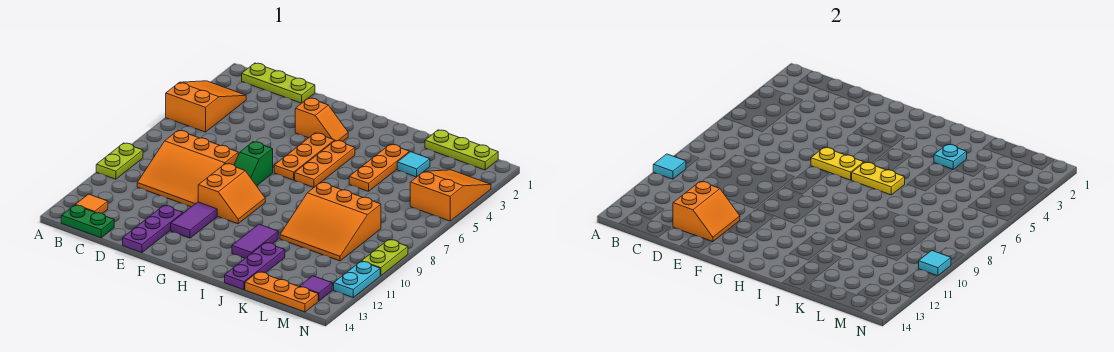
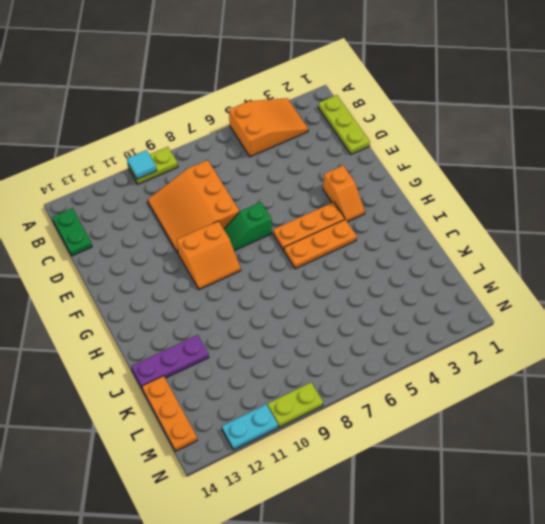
none -> orange 1x1 tile [76,194,108,213]
none -> purple 1x3 plate [123,206,183,253]
none -> purple 1x2 tile [171,202,217,238]
none -> purple 1x2 tile [232,224,278,258]

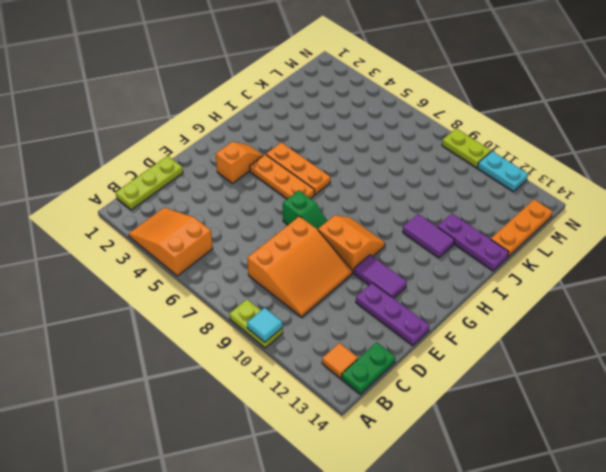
none -> orange 1x3 plate [349,144,409,191]
none -> orange 3x3 slope [280,182,381,261]
none -> lime 1x3 plate [425,130,498,170]
none -> cyan 1x1 tile [397,152,430,177]

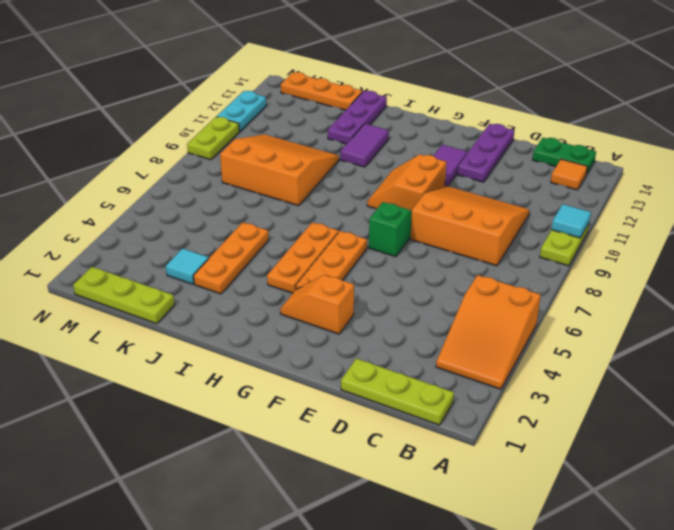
none -> orange 2x3 slope [410,170,491,221]
none -> purple 1x1 tile [300,276,332,301]
none -> orange 2x2 slope [673,181,740,242]
none -> yellow 1x2 plate [811,147,864,180]

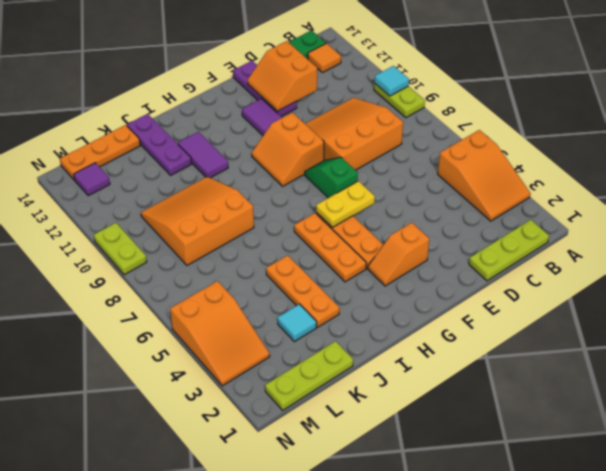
none -> cyan 1x2 plate [334,261,380,298]
none -> yellow 1x2 plate [852,162,905,195]
none -> cyan 1x1 plate [934,144,967,169]
none -> cyan 1x1 tile [919,251,951,276]

